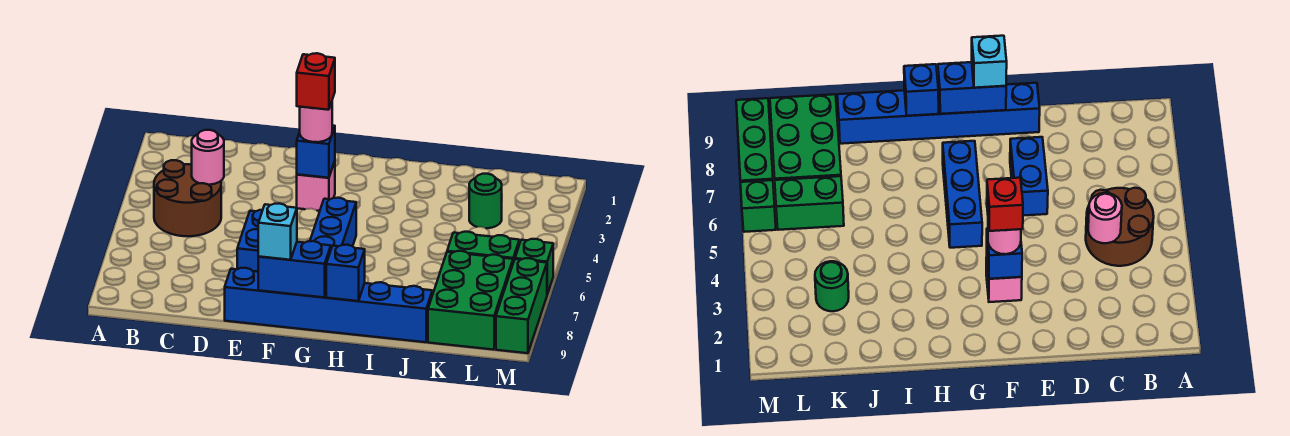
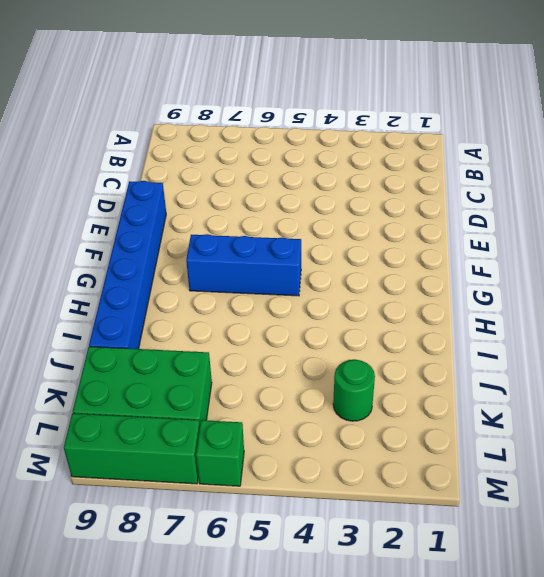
none -> brown 2x2 round brick [154,160,221,236]
none -> blue 1x2 brick [237,210,263,272]
none -> pink 1x1 brick [297,161,335,211]

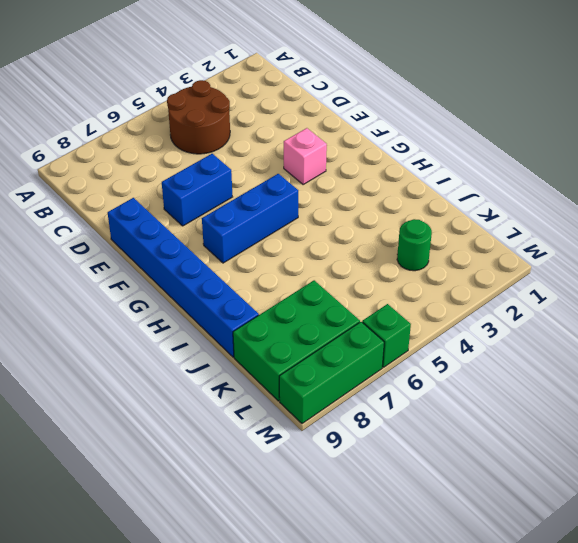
none -> green 1x2 brick [447,232,519,262]
none -> pink 1x1 round brick [192,130,224,185]
none -> blue 1x1 brick [297,125,335,178]

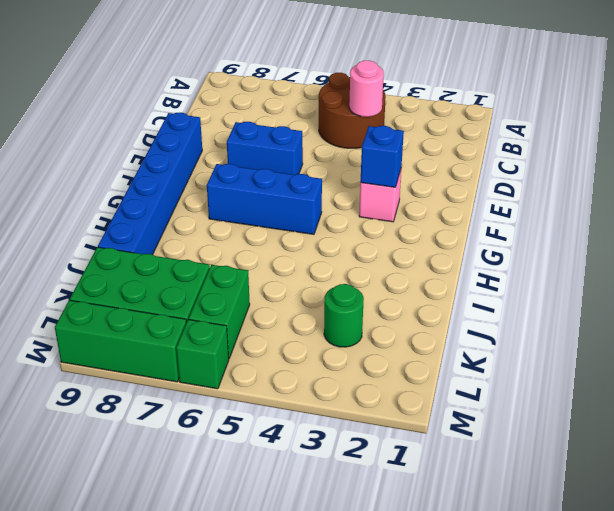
none -> blue 1x2 brick [258,241,331,297]
none -> blue 1x1 brick [326,245,365,301]
none -> pink 1x1 round brick [300,102,332,142]

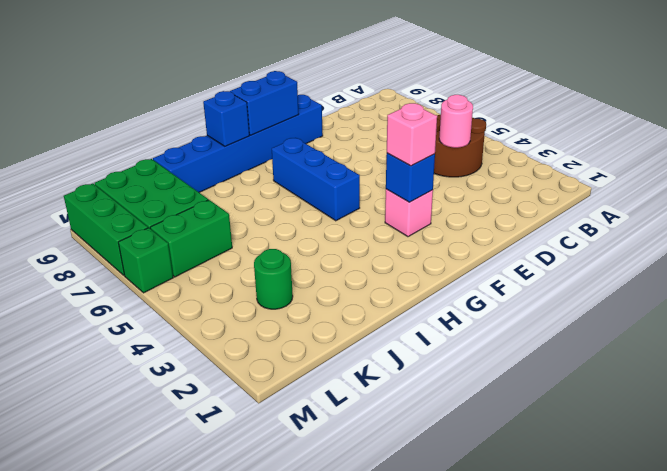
pink 1x1 brick [387,103,437,166] -> pink 1x1 round brick [300,102,332,142]
none -> blue 1x2 brick [237,210,263,272]
none -> cyan 1x1 brick [258,203,297,260]
none -> red 1x1 brick [297,53,335,110]

